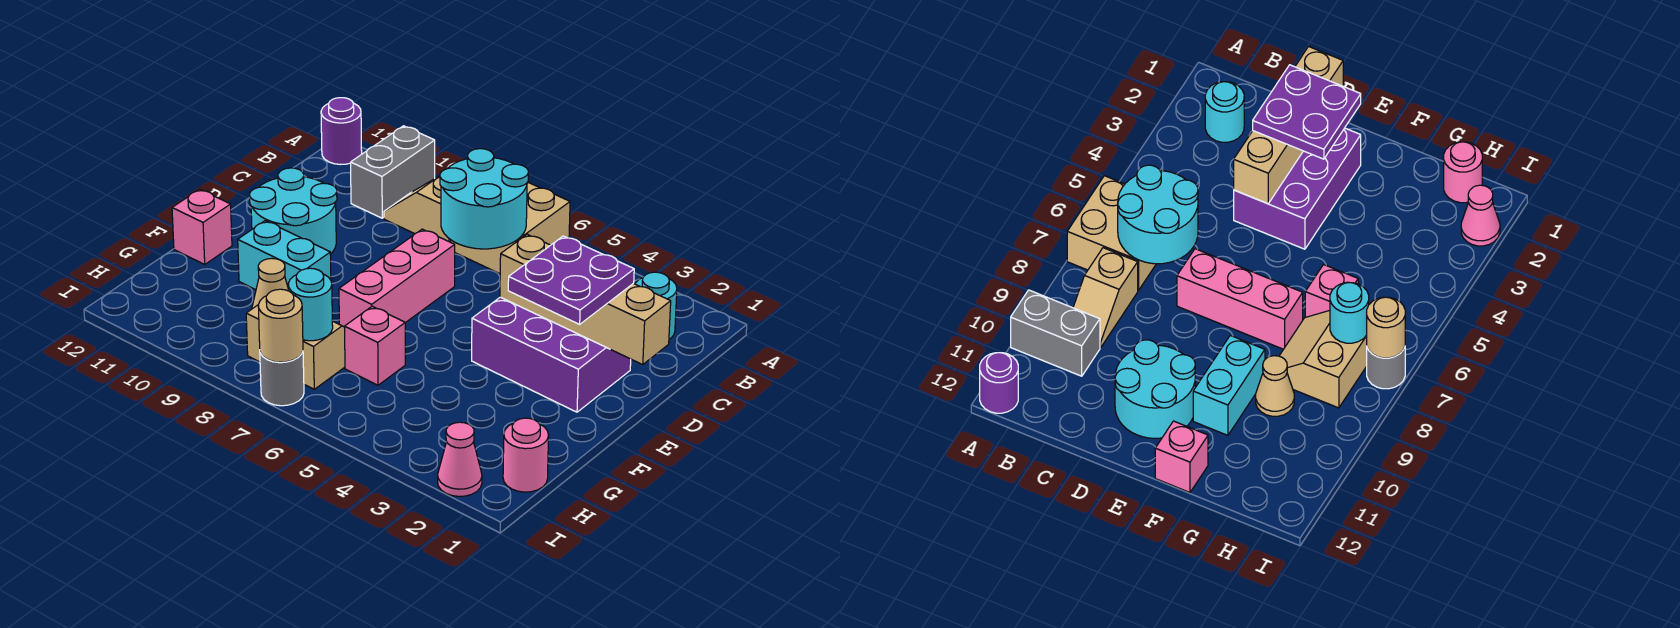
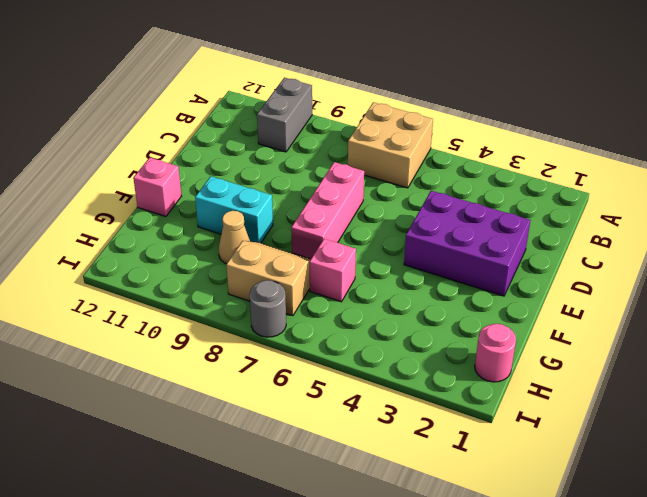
none -> purple 1x1 round brick [321,98,362,165]
none -> cyan 1x1 round brick [635,272,677,339]
none -> tan 1x2 slope [384,176,451,242]

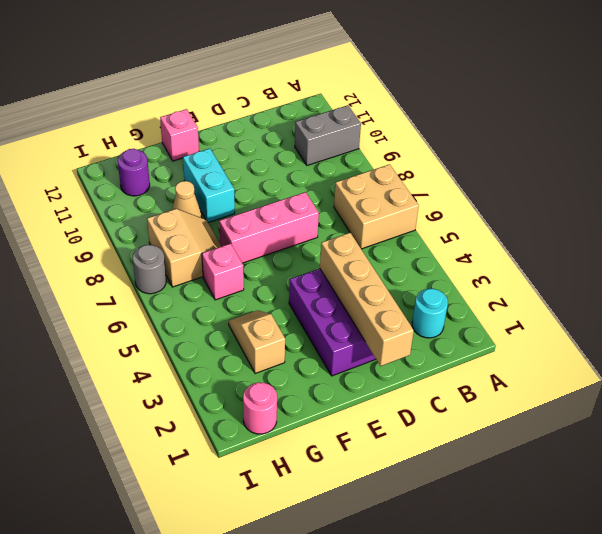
tan 1x2 slope [229,310,285,374] -> tan 1x2 slope moved to [384,176,451,242]
purple 1x1 round brick [118,149,150,196] -> purple 1x1 round brick moved to [321,98,362,165]
none -> cyan 2x2 round brick [250,168,337,254]
none -> pink 1x1 cone [438,422,482,496]
none -> cyan 2x2 round brick [440,149,528,249]

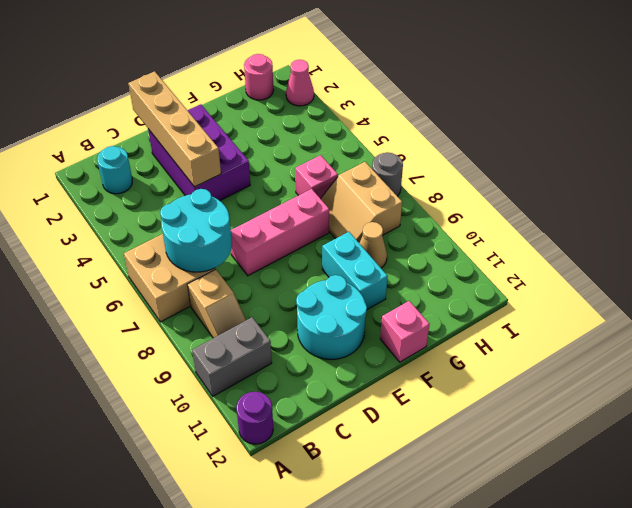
none -> cyan 1x1 round brick [288,268,333,341]
none -> tan 1x1 round brick [258,289,303,362]
none -> purple 2x2 plate [508,236,634,324]

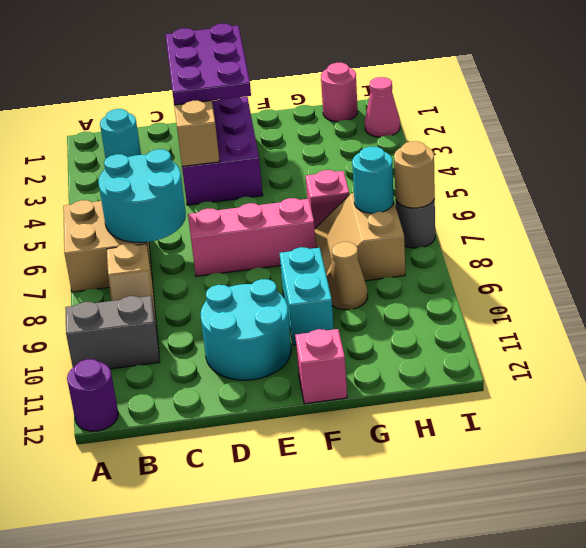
purple 2x3 plate [165,24,251,105] -> purple 2x2 plate [508,236,634,324]

